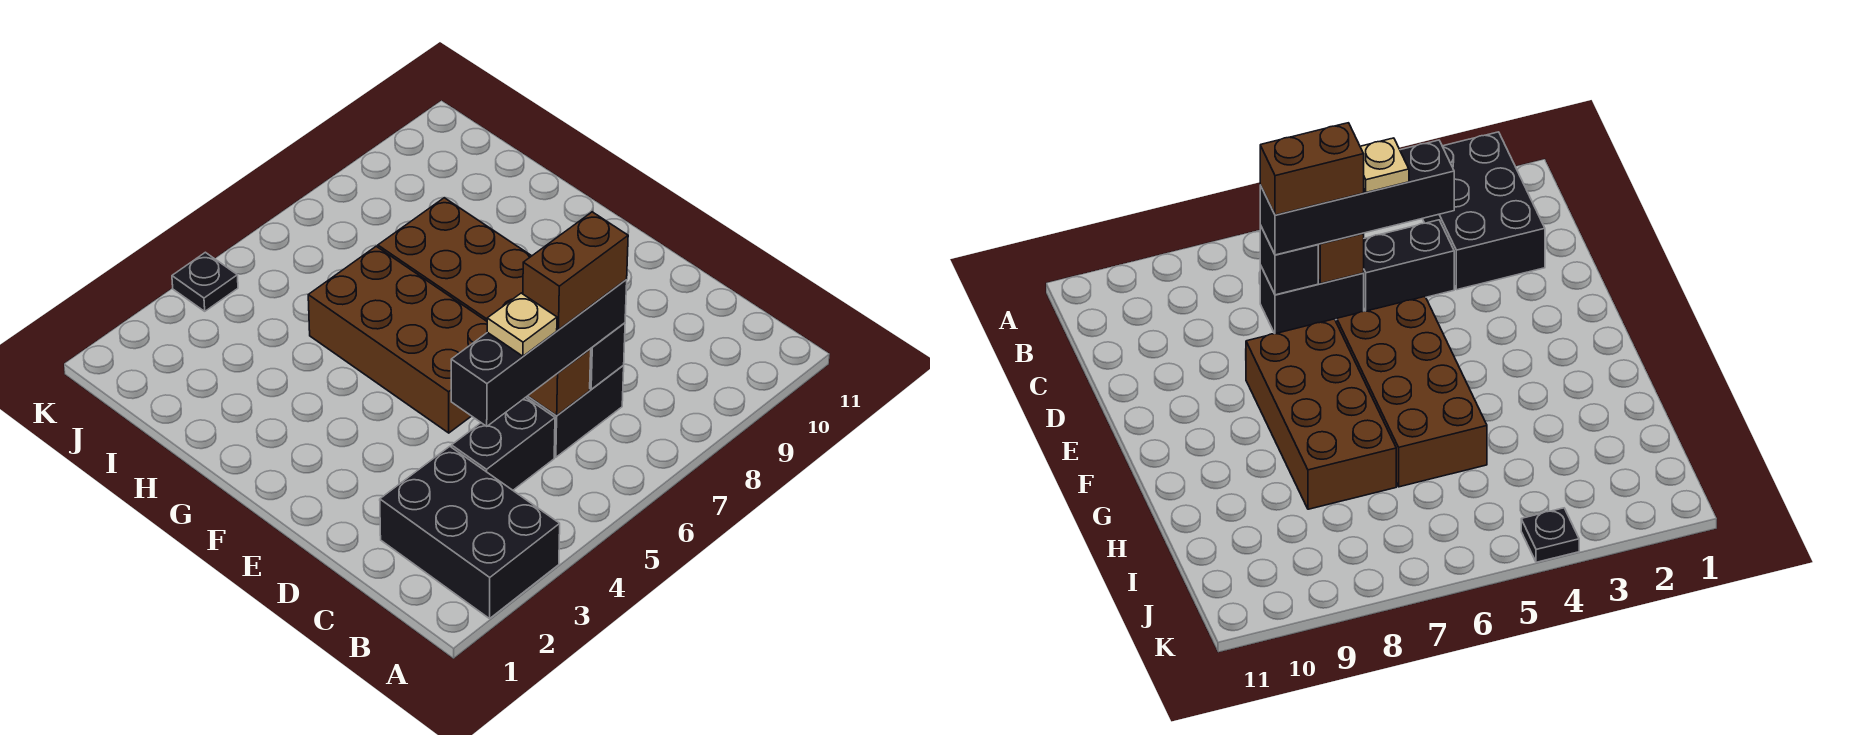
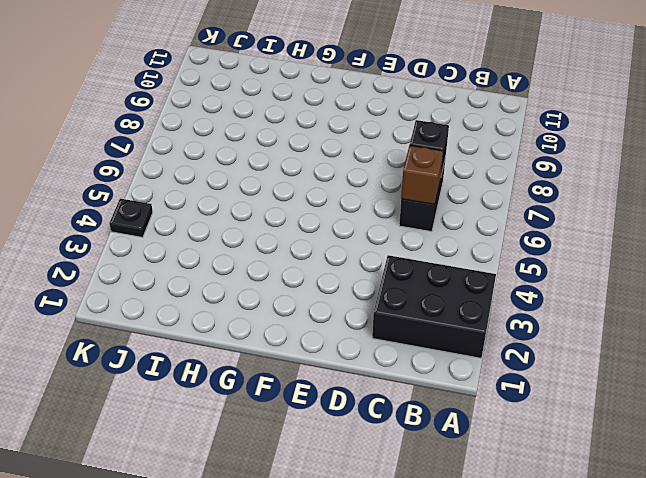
none -> black 1x2 brick [452,397,555,490]
none -> brown 2x4 brick [308,246,487,433]

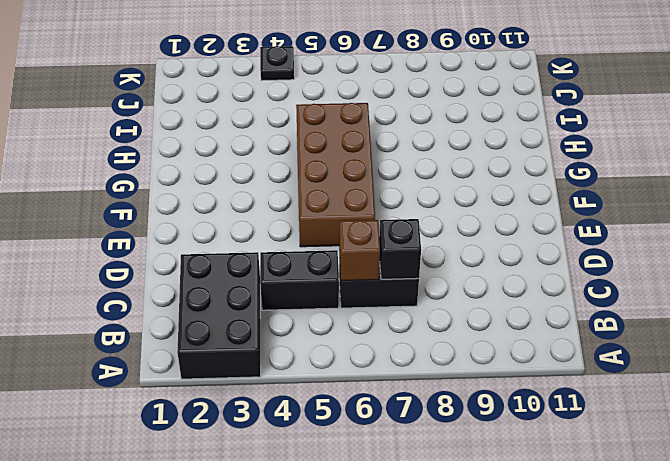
none -> brown 2x4 brick [378,198,531,321]
none -> black 1x4 brick [451,279,627,426]

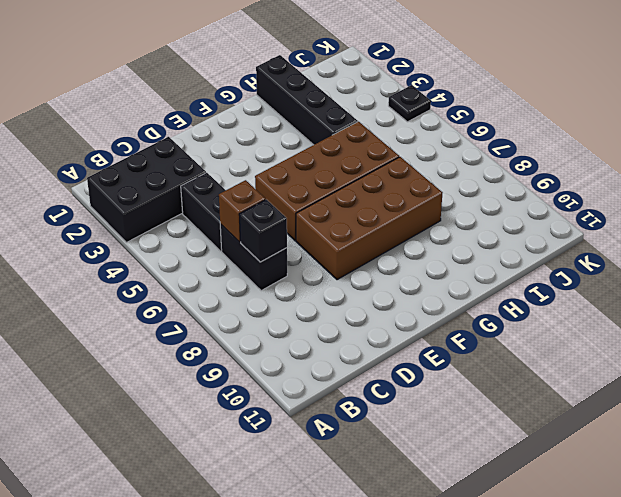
black 1x4 brick [256,55,358,145] -> black 1x4 brick moved to [451,279,627,426]
none -> tan 1x1 plate [487,293,557,356]
none -> brown 1x2 brick [523,212,628,330]

